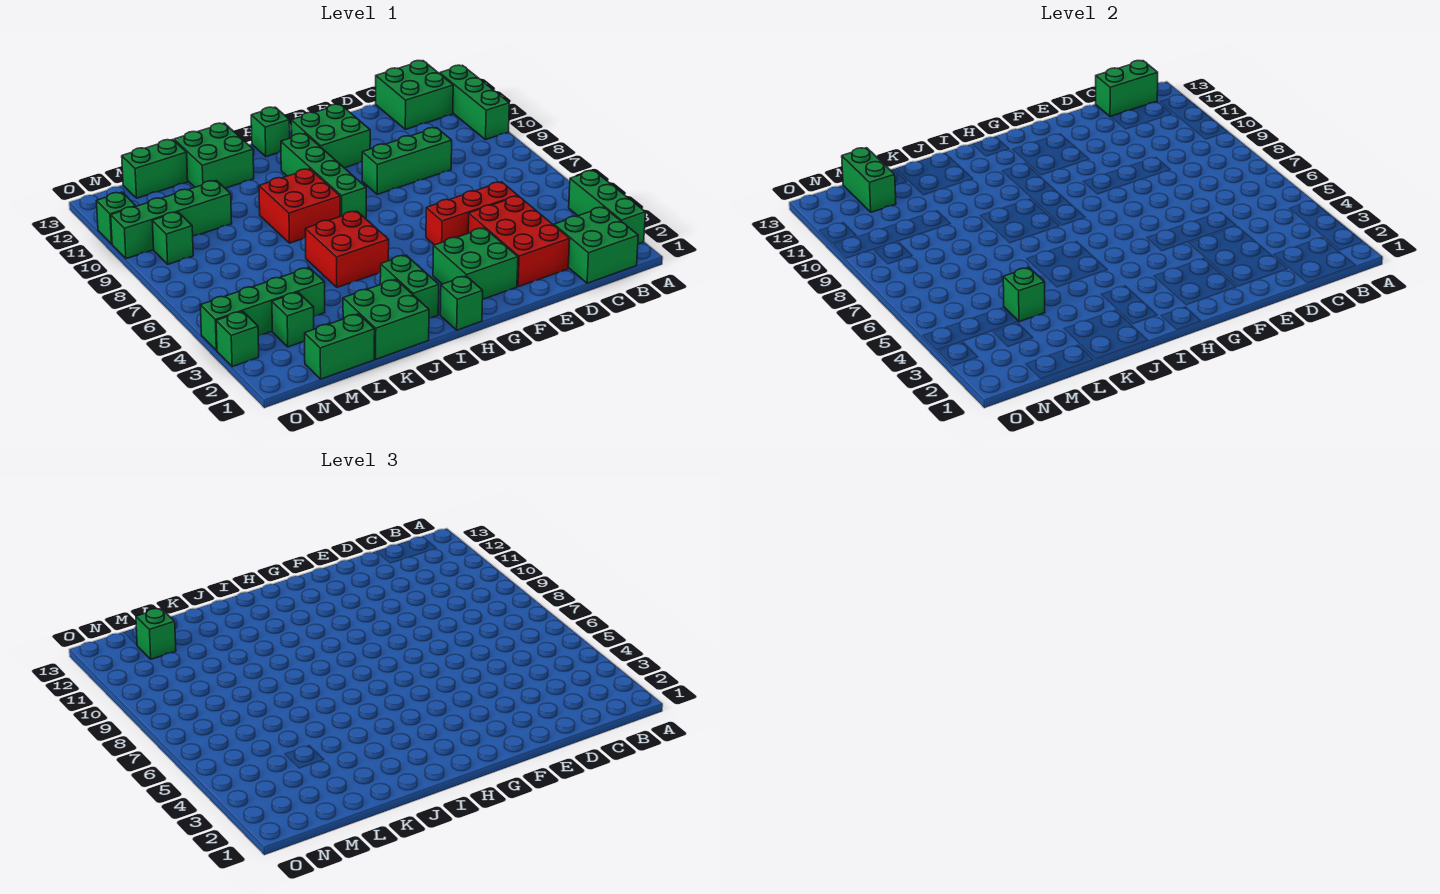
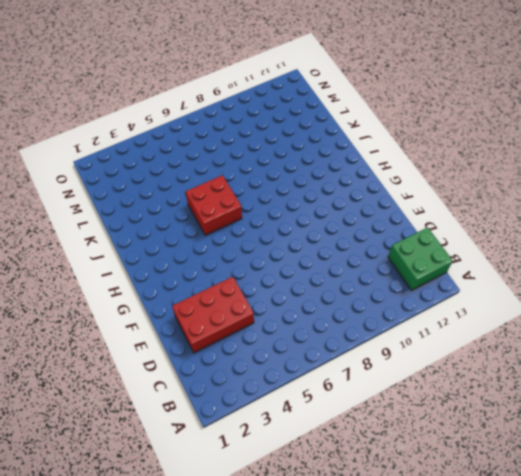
none -> green 1x3 brick [569,170,645,244]
none -> green 1x3 brick [440,65,509,140]
none -> green 2x2 brick [554,207,638,283]

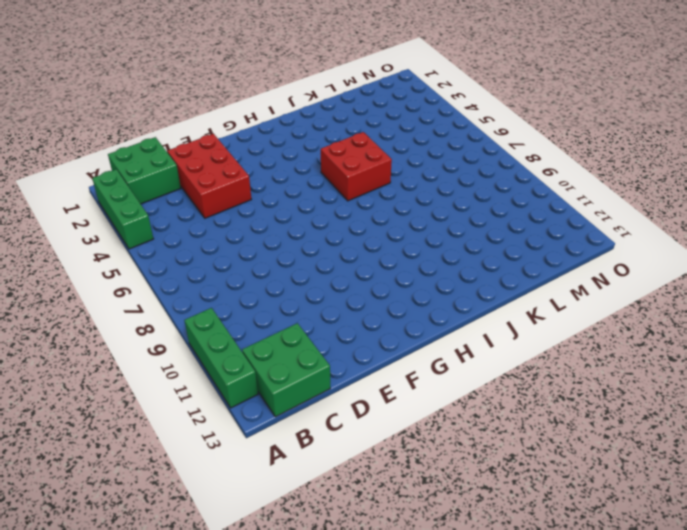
none -> red 1x3 brick [426,182,518,245]
none -> green 1x3 brick [362,128,452,194]
none -> green 2x2 brick [433,228,518,299]

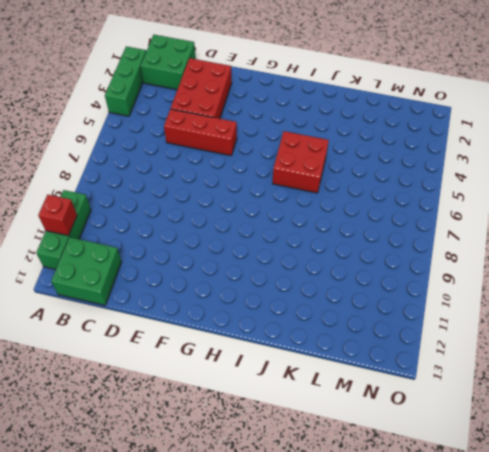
red 1x1 brick [38,195,77,236] -> none
none -> green 1x3 brick [362,128,452,194]
none -> green 2x2 brick [433,228,518,299]
none -> green 2x2 brick [291,104,370,168]

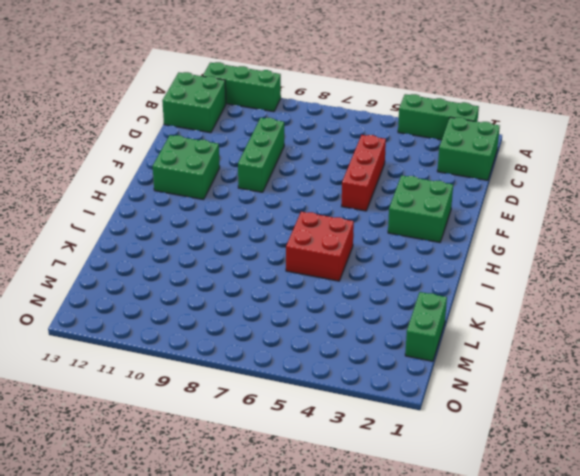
none -> red 2x3 brick [468,196,570,287]
none -> green 1x1 brick [440,276,483,330]
none -> green 1x4 brick [281,134,366,218]

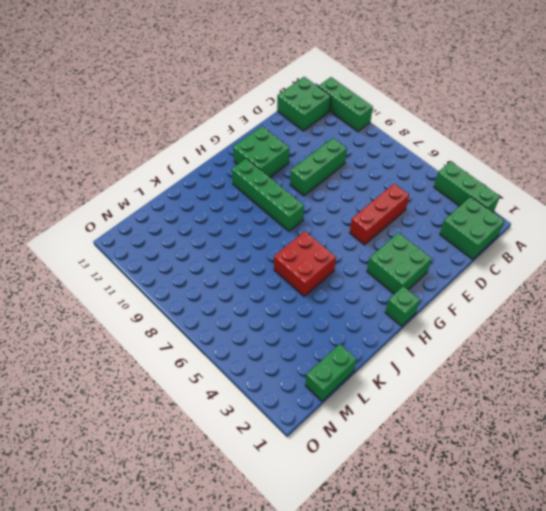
none -> red 2x3 brick [468,196,570,287]
none -> green 1x1 brick [251,107,290,157]
none -> green 1x2 brick [380,255,439,318]

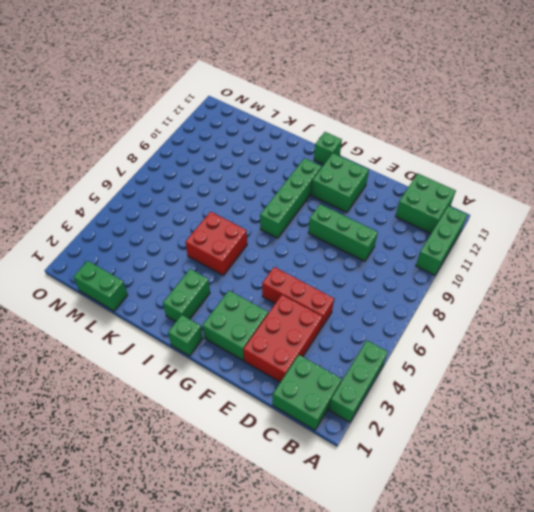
none -> red 2x2 brick [259,169,340,243]
none -> green 2x2 brick [343,279,429,359]
none -> green 2x2 brick [174,123,254,188]

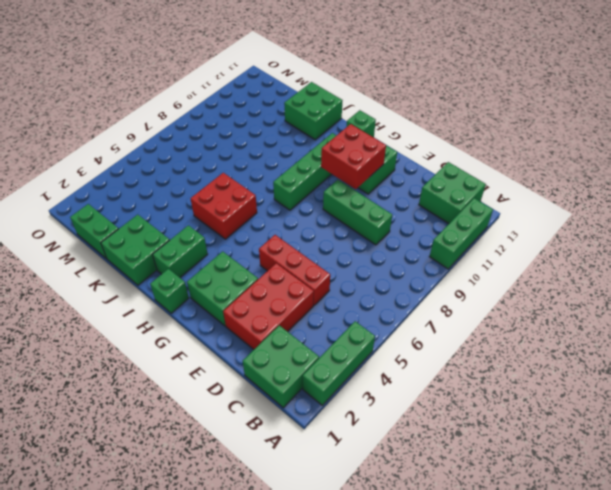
red 2x2 brick [321,124,386,189] -> red 2x2 brick moved to [259,169,340,243]
none -> green 1x4 brick [201,268,325,351]
none -> green 1x4 brick [111,181,232,259]
none -> green 1x2 brick [122,140,188,198]

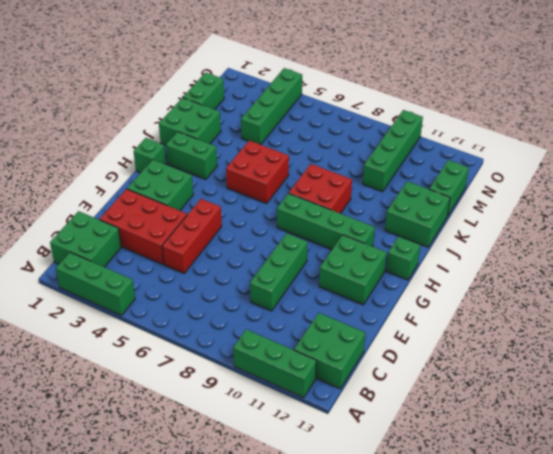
none -> green 1x1 brick [272,292,314,347]
none -> green 1x1 brick [152,212,193,264]
none -> green 1x1 brick [216,311,259,367]

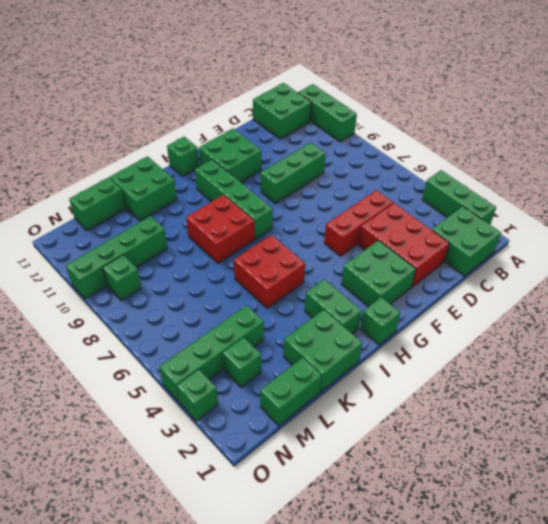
none -> green 1x1 brick [97,192,136,244]
none -> green 1x2 brick [1096,60,1158,117]
none -> green 1x1 brick [1003,268,1045,322]

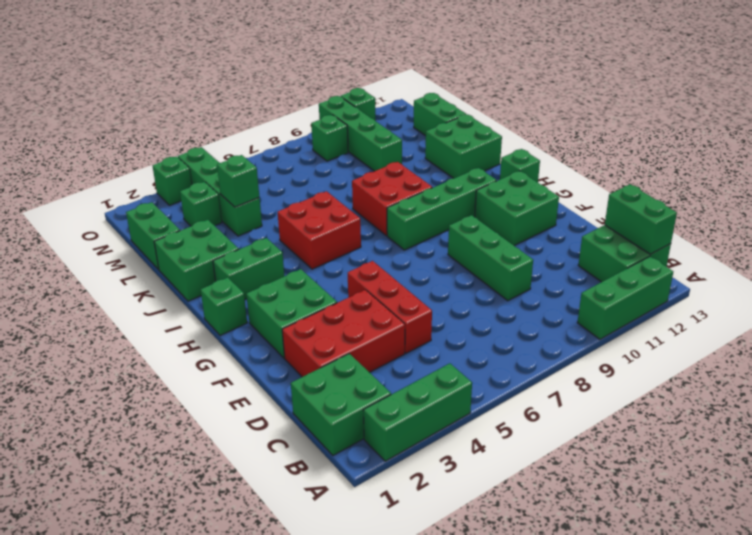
none -> green 1x2 brick [842,148,896,212]
none -> green 1x1 brick [136,608,176,659]

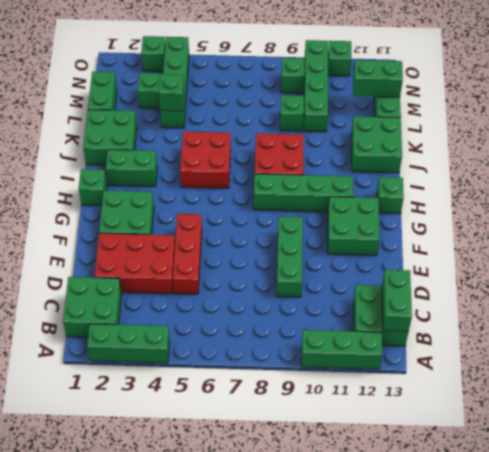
green 1x1 brick [280,95,304,131] -> green 1x1 brick moved to [136,608,176,659]

